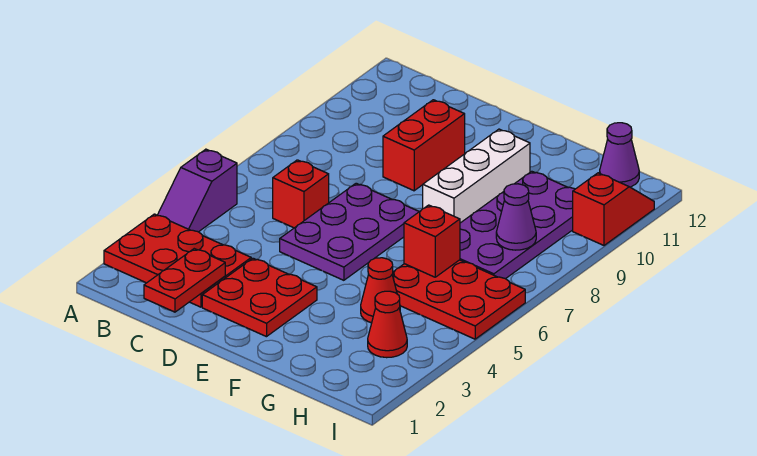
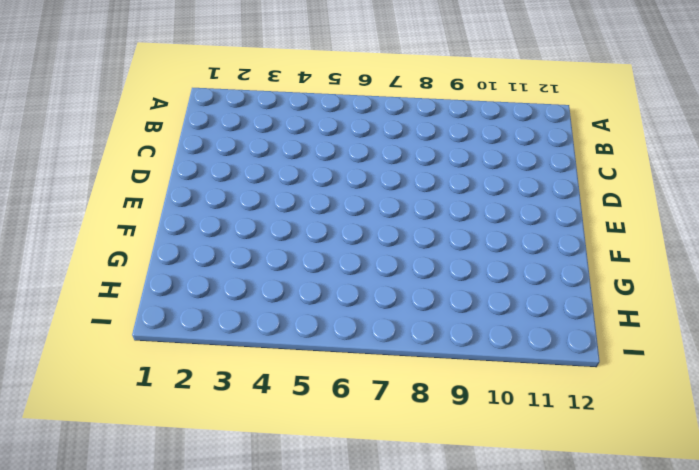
none -> red 2x3 plate [104,214,251,307]
none -> purple 1x2 slope [157,149,237,232]
none -> red 1x1 brick [273,160,329,228]

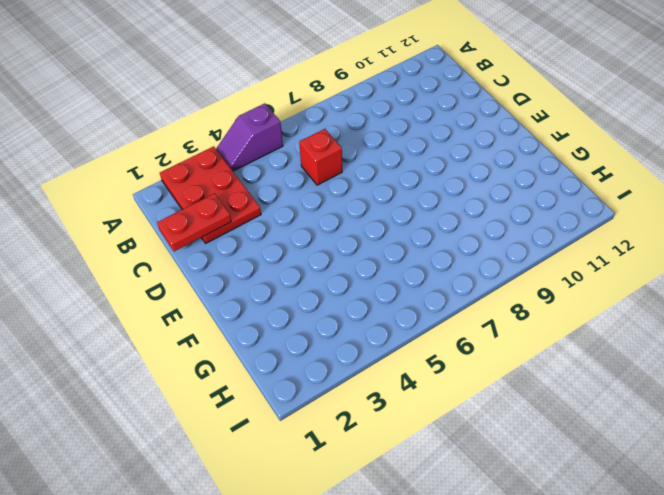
none -> red 2x2 plate [202,258,317,337]
none -> purple 2x3 plate [280,183,419,280]
none -> red 1x2 brick [383,100,465,191]

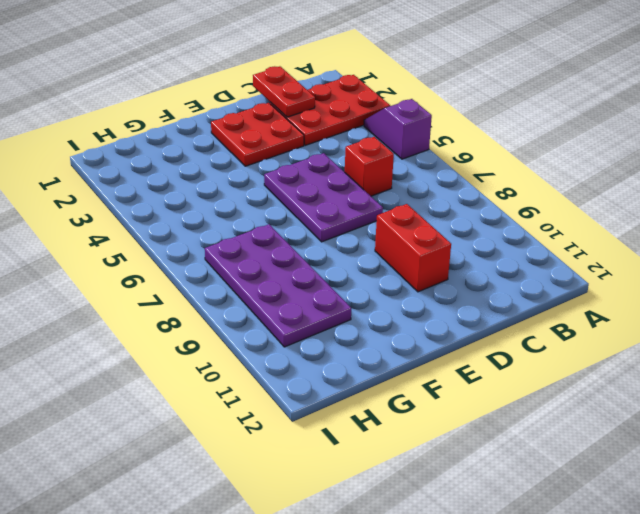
none -> white 1x3 brick [423,129,530,223]
none -> red 1x1 cone [361,258,400,323]
none -> red 2x3 plate [392,260,525,339]

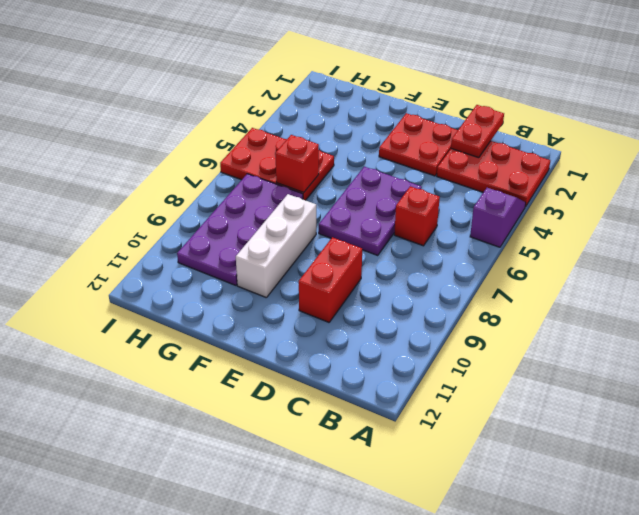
none -> red 1x1 cone [361,258,400,323]
none -> red 1x1 cone [368,291,407,358]
none -> purple 1x1 cone [600,123,639,187]

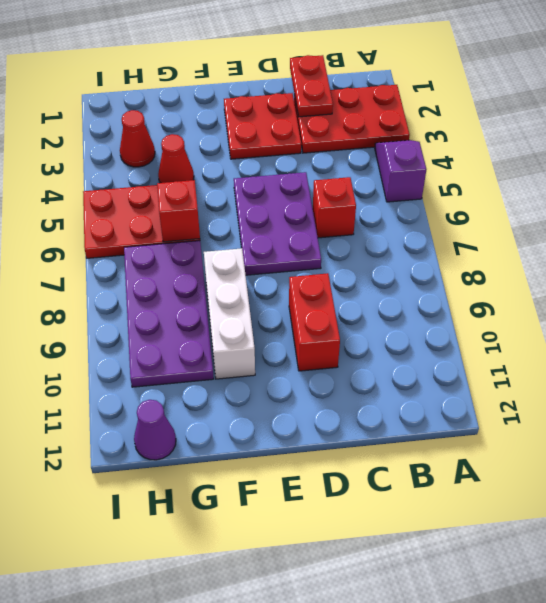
none -> red 1x2 slope [573,173,654,245]
none -> purple 1x1 cone [496,184,536,250]

